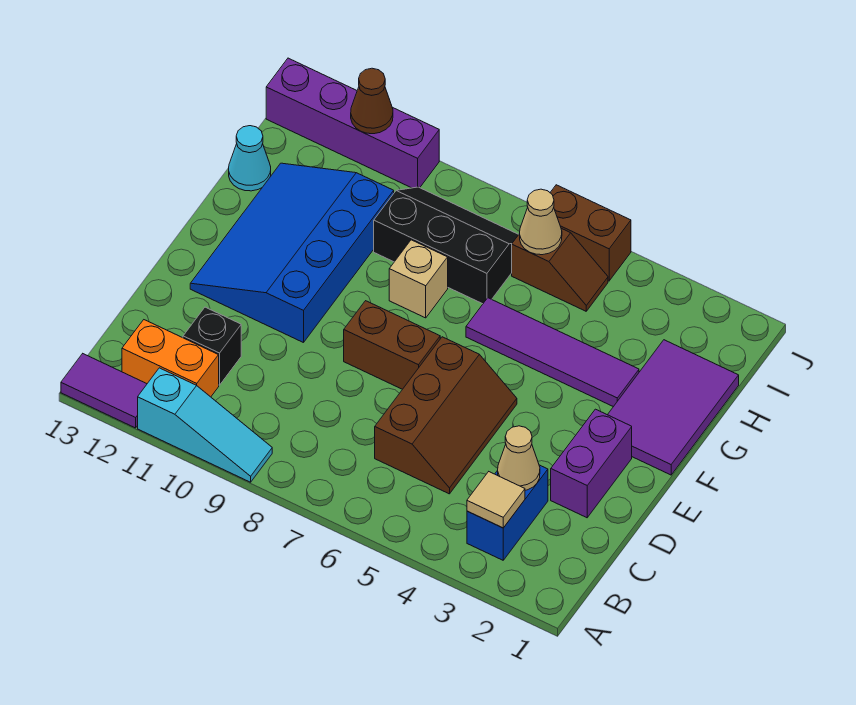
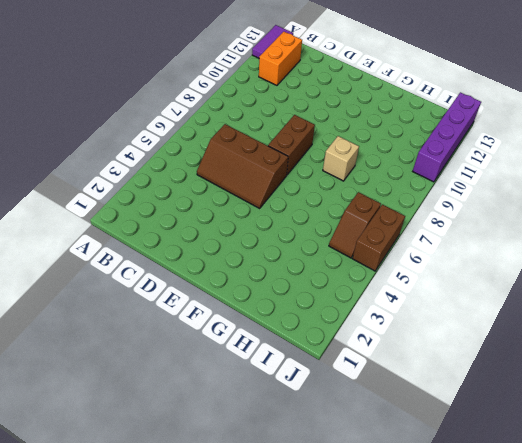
none -> cyan 1x3 slope [138,368,272,482]
none -> blue 1x2 brick [467,465,548,560]
none -> black 1x1 brick [183,307,241,385]

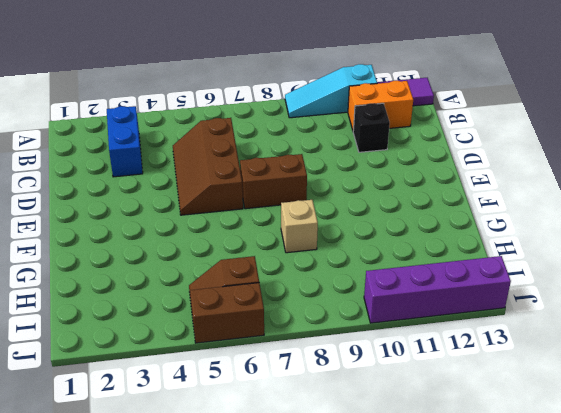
none -> purple 1x2 brick [551,409,632,518]
none -> blue 3x4 slope [190,163,394,343]
none -> purple 2x3 tile [608,340,739,475]

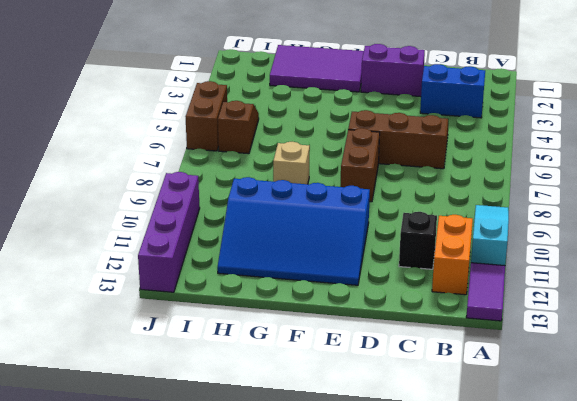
none -> purple 1x4 tile [466,298,639,407]
none -> black 2x3 slope [374,187,519,304]
none -> cyan 1x1 cone [229,126,271,191]

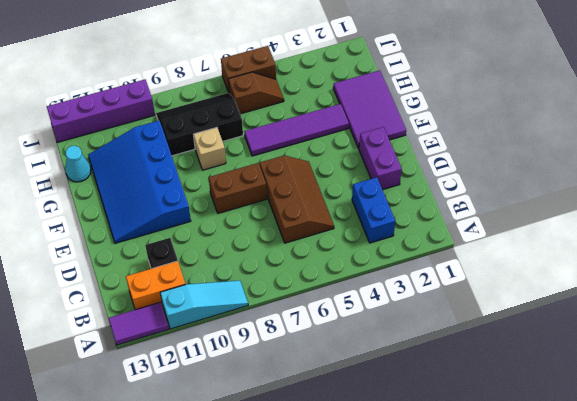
none -> tan 1x1 tile [467,472,525,528]
none -> tan 1x1 cone [498,426,540,490]
none -> tan 1x1 cone [520,189,562,255]

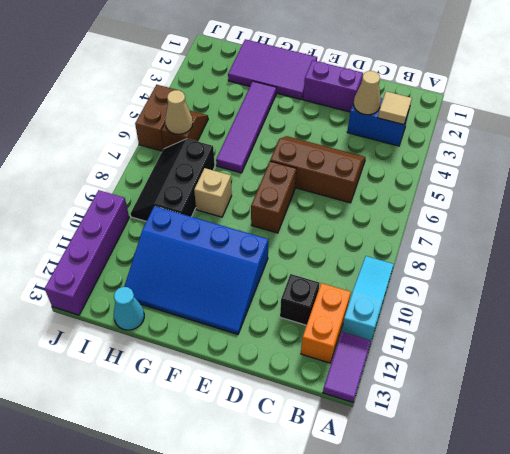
none -> brown 1x1 cone [351,68,393,134]

